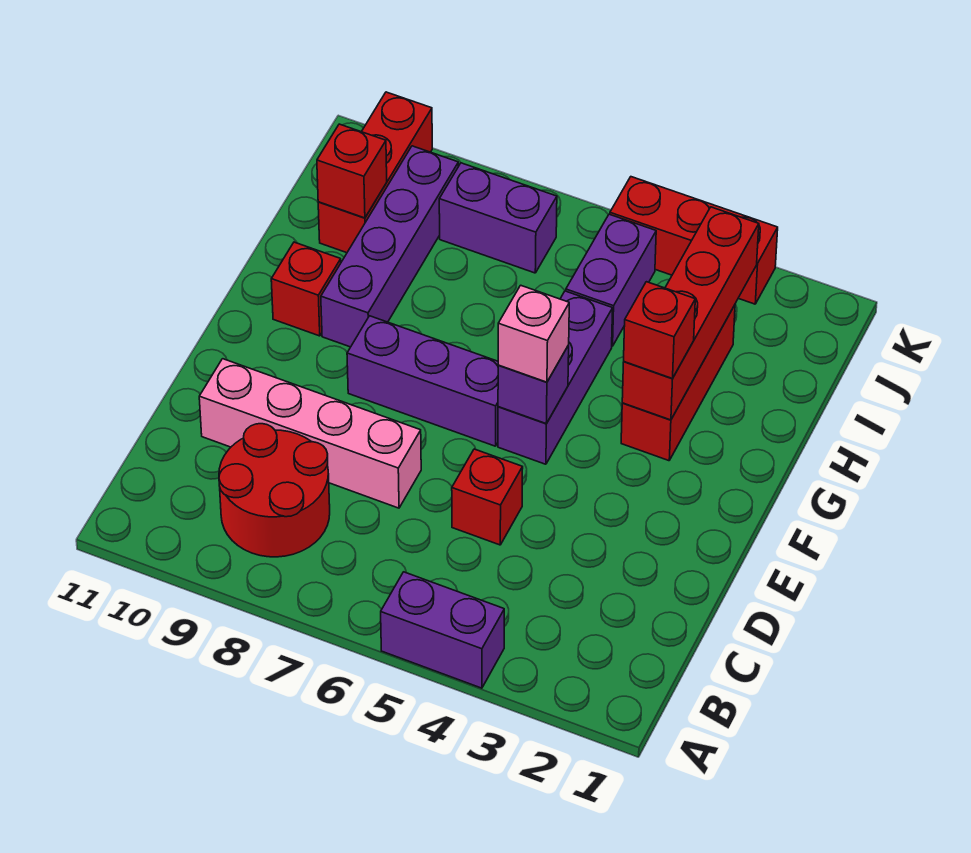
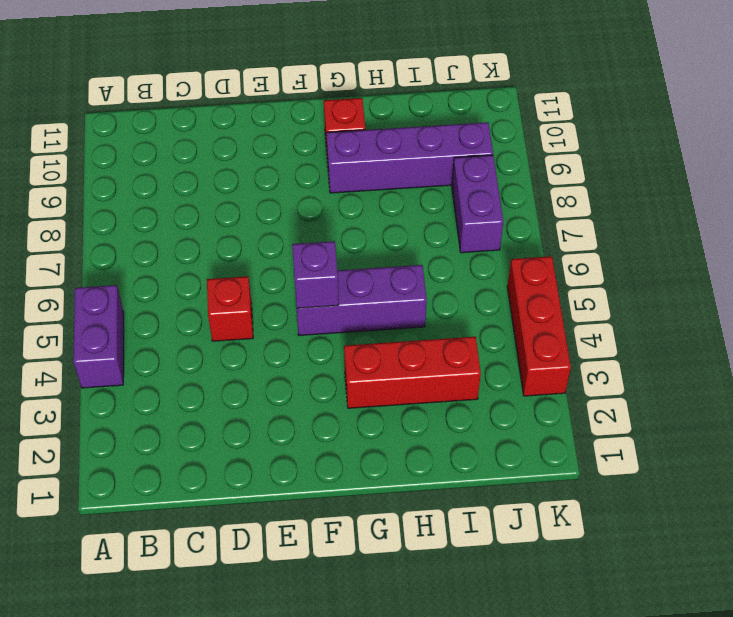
none -> red 2x2 round brick [219,424,330,557]
none -> pink 1x4 brick [199,359,421,508]
none -> purple 1x3 brick [347,316,498,446]

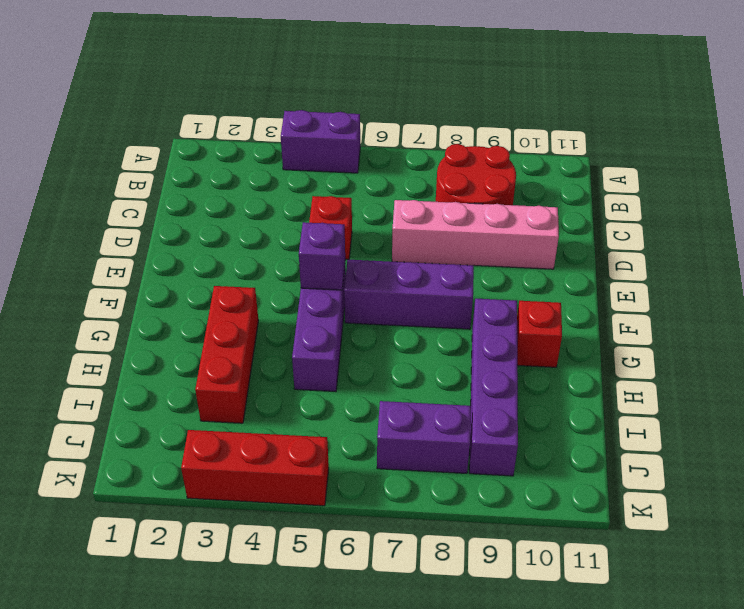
none -> purple 1x2 brick [566,214,656,346]
none -> red 1x3 brick [318,92,432,253]
none -> red 1x4 brick [622,207,759,420]

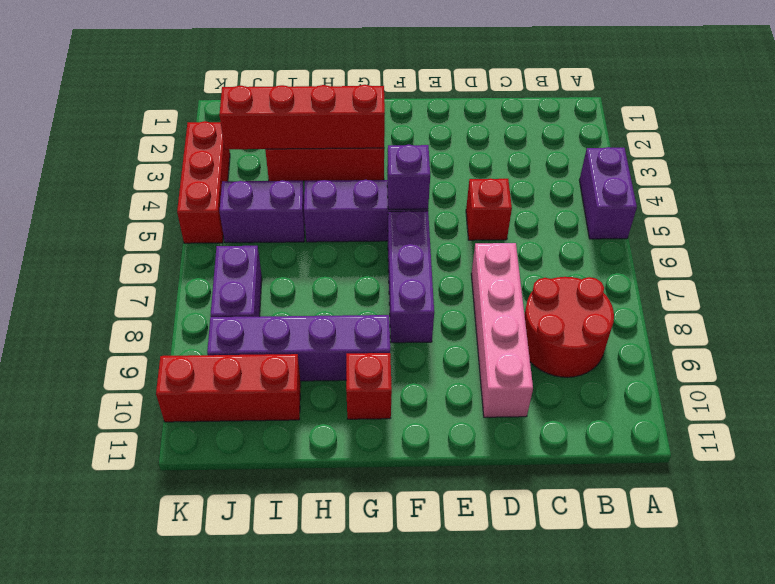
none -> red 1x1 brick [317,124,387,218]
none -> pink 1x1 brick [498,285,569,382]
none -> red 1x1 brick [624,282,695,379]

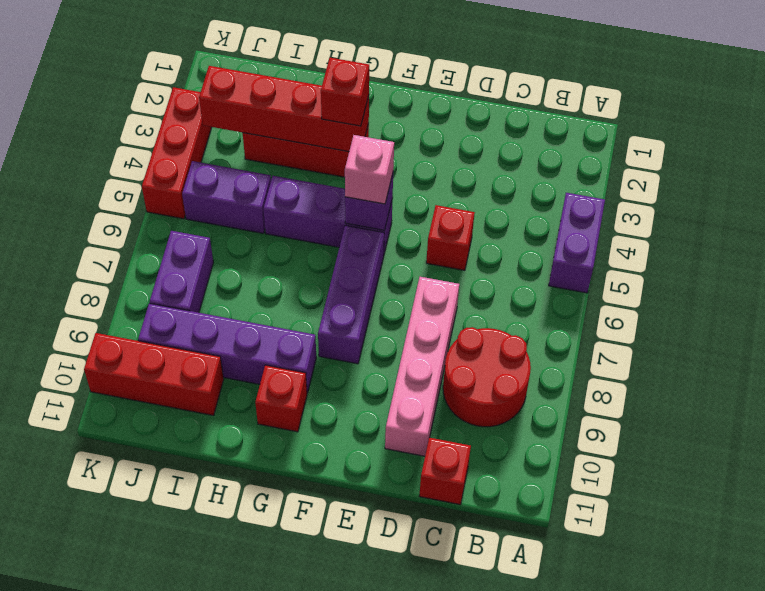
red 1x1 brick [419,438,471,504] -> red 1x1 brick moved to [317,124,387,218]

